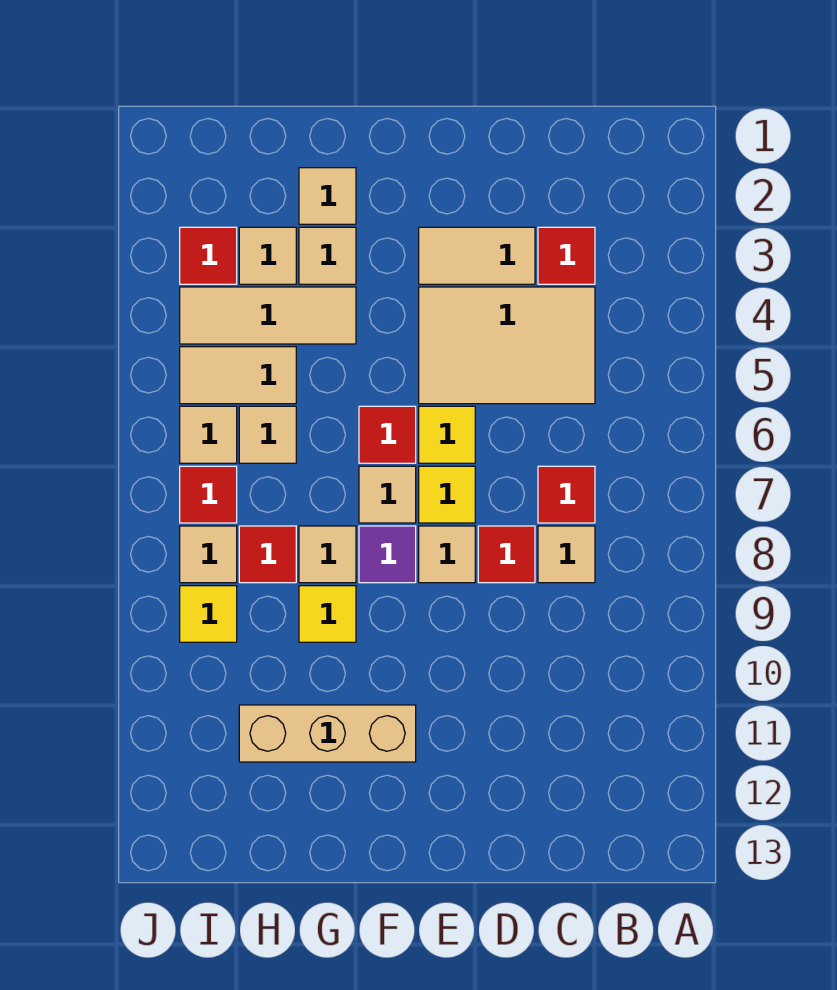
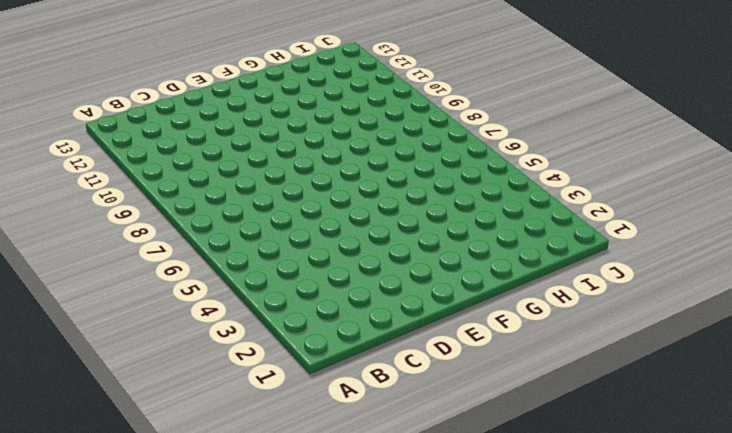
none -> red 1x1 tile [538,227,595,284]
none -> tan 2x3 tile [419,287,595,404]
none -> red 1x1 tile [538,466,595,523]

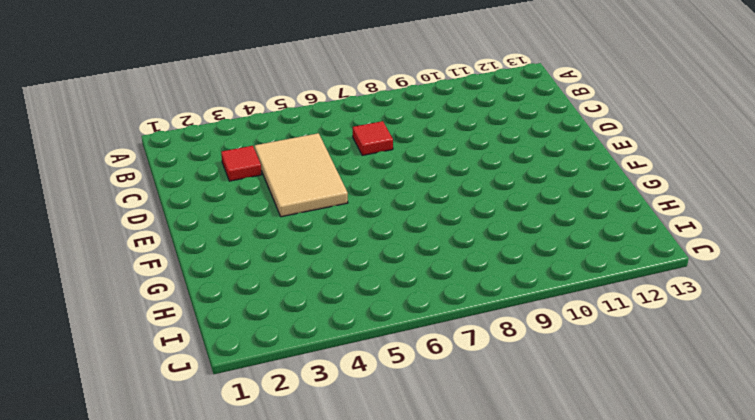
none -> tan 1x1 tile [538,526,595,583]
none -> tan 1x2 tile [419,227,535,284]
none -> red 1x1 tile [478,526,535,583]

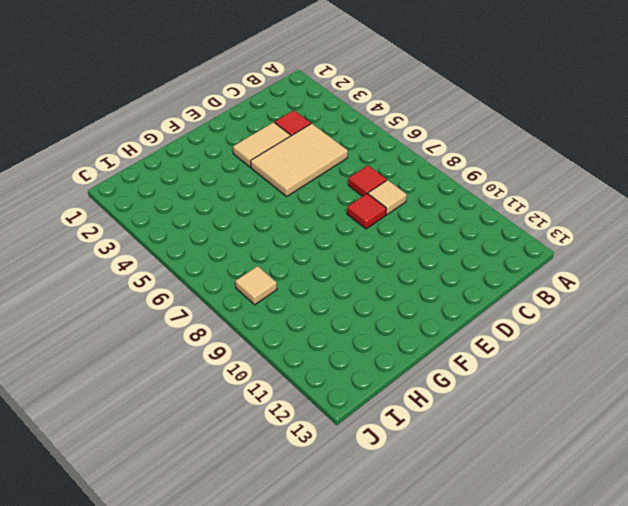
none -> yellow 1x1 tile [419,406,475,463]
none -> yellow 1x1 tile [419,466,475,523]
none -> tan 1x1 tile [419,526,475,583]

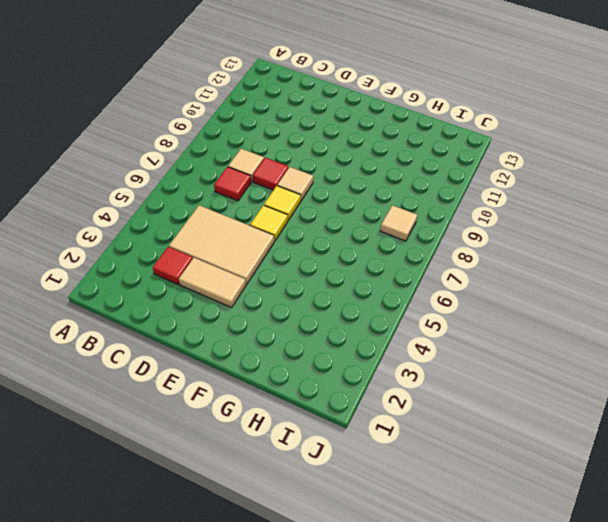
none -> red 1x1 tile [359,406,416,463]
none -> tan 1x1 tile [359,466,416,523]
none -> purple 1x1 tile [359,526,416,583]

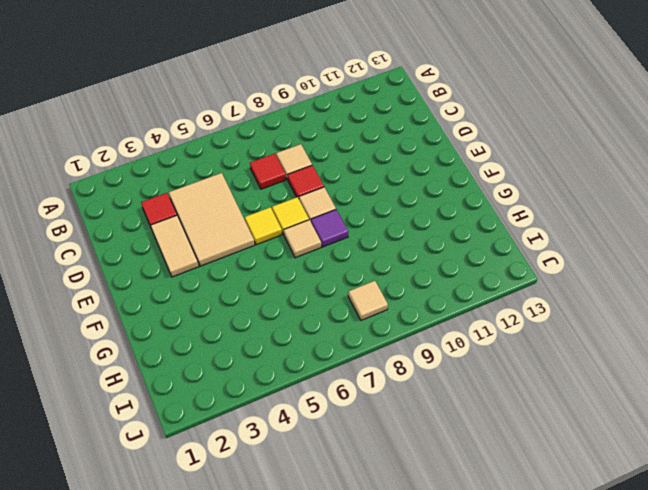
none -> red 1x1 tile [359,406,416,463]
none -> tan 1x3 brick [239,705,416,762]
none -> tan 1x1 tile [299,168,356,224]

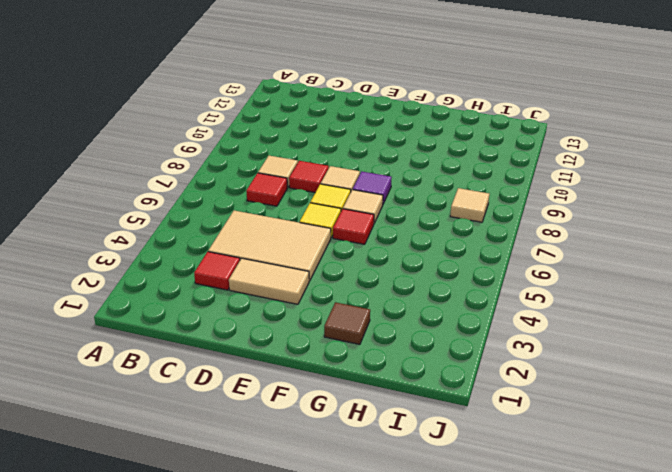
brown 1x1 tile [324,302,370,344] -> tan 1x1 tile [299,168,356,224]
none -> tan 1x3 brick [239,705,416,762]
none -> tan 1x1 tile [299,227,356,284]
none -> tan 1x3 tile [180,287,356,344]

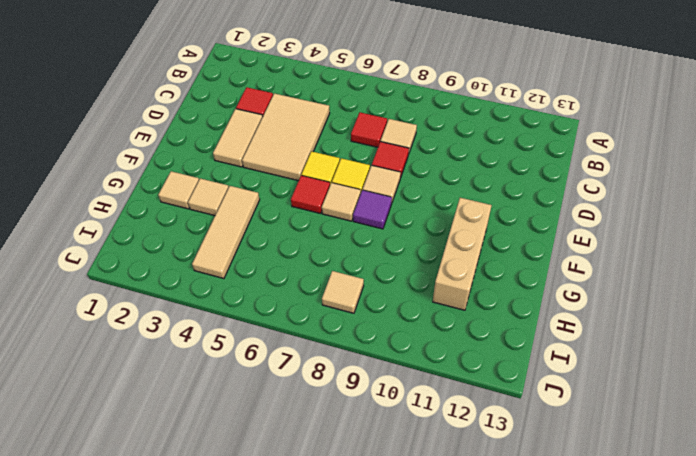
none -> tan 1x1 tile [299,526,356,583]
none -> yellow 1x1 tile [299,586,356,642]
none -> tan 1x1 tile [239,227,296,284]

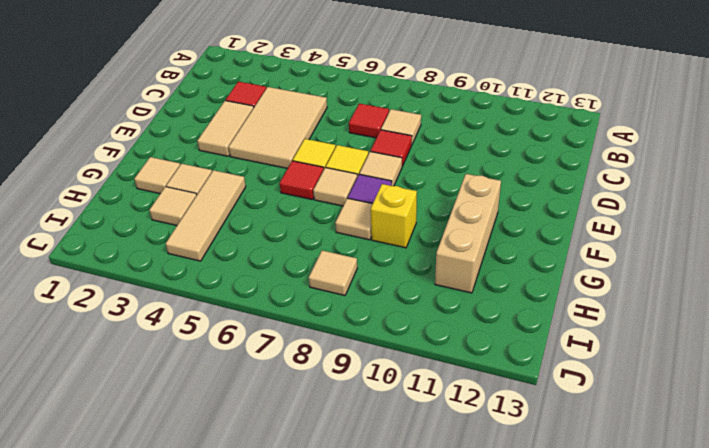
yellow 1x1 brick [371,184,417,248] -> yellow 1x1 tile [299,586,356,642]
none -> tan 1x2 tile [180,347,296,404]
none -> tan 1x1 tile [239,406,296,463]
none -> red 1x1 tile [239,526,296,583]

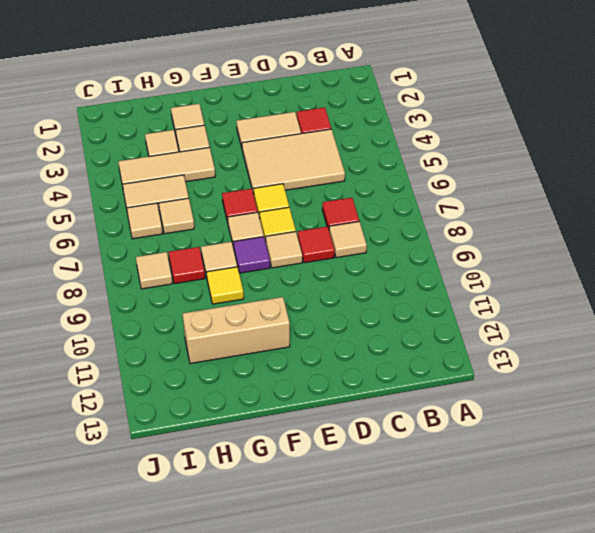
none -> red 1x1 tile [180,227,237,284]
none -> red 1x1 tile [180,466,237,523]
none -> yellow 1x1 tile [180,586,237,642]

